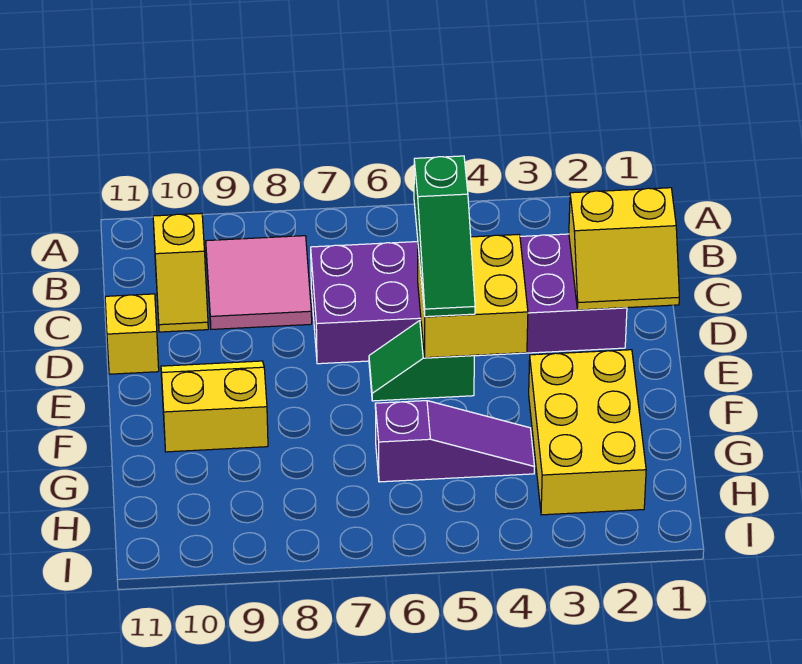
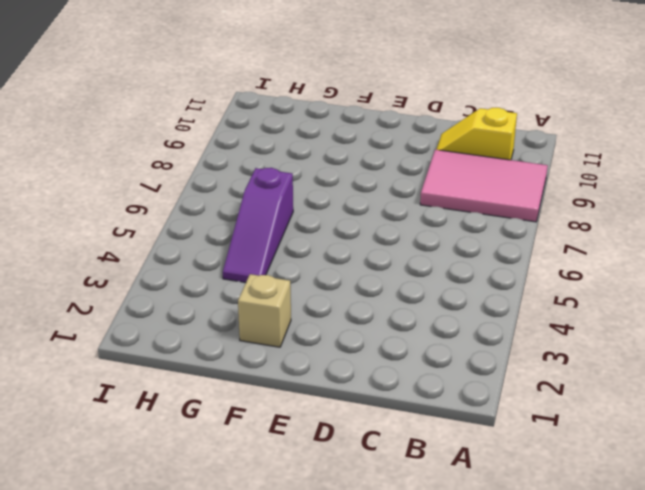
pink 2x3 tile [420,150,548,222] -> pink 2x2 tile [206,236,312,329]
tan 1x1 brick [238,274,291,347] -> yellow 2x3 brick [529,350,646,515]
none -> purple 2x6 brick [311,234,627,364]
none -> yellow 1x1 brick [105,294,159,374]

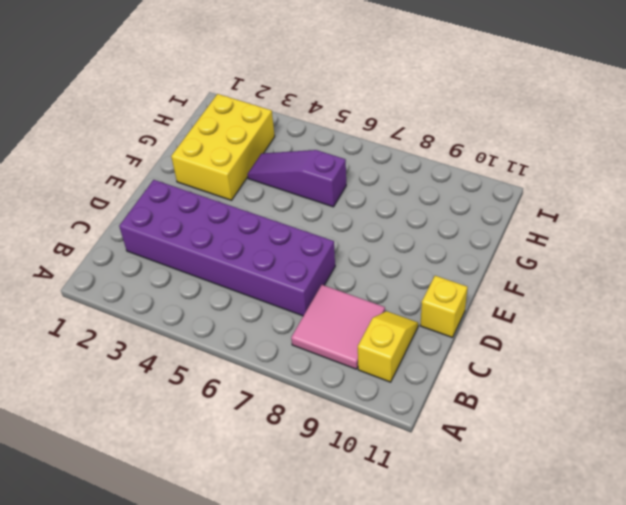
none -> green 1x2 slope [369,320,474,401]
none -> yellow 2x2 slope [161,361,268,452]

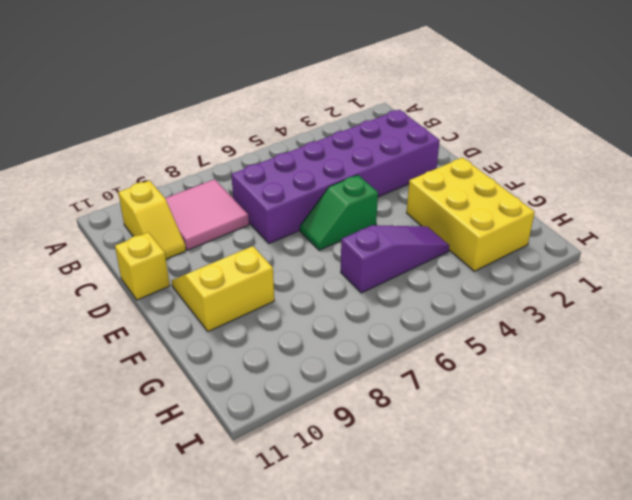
none -> yellow 2x2 slope [569,188,679,310]
none -> yellow 2x2 brick [418,234,528,358]

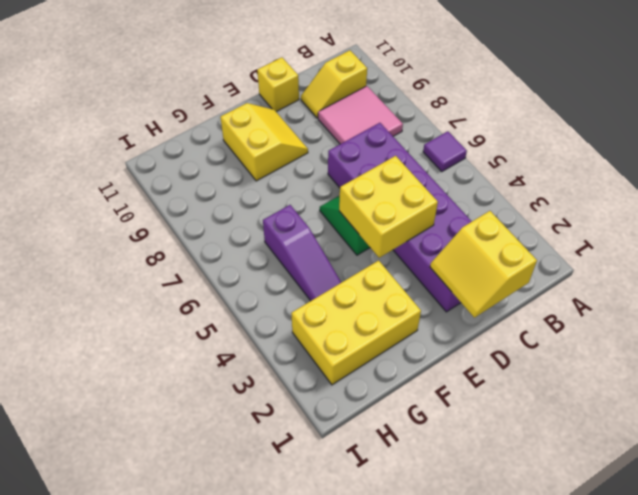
purple 1x1 tile [423,131,467,172] -> none
none -> green 1x3 slope [414,156,475,317]

